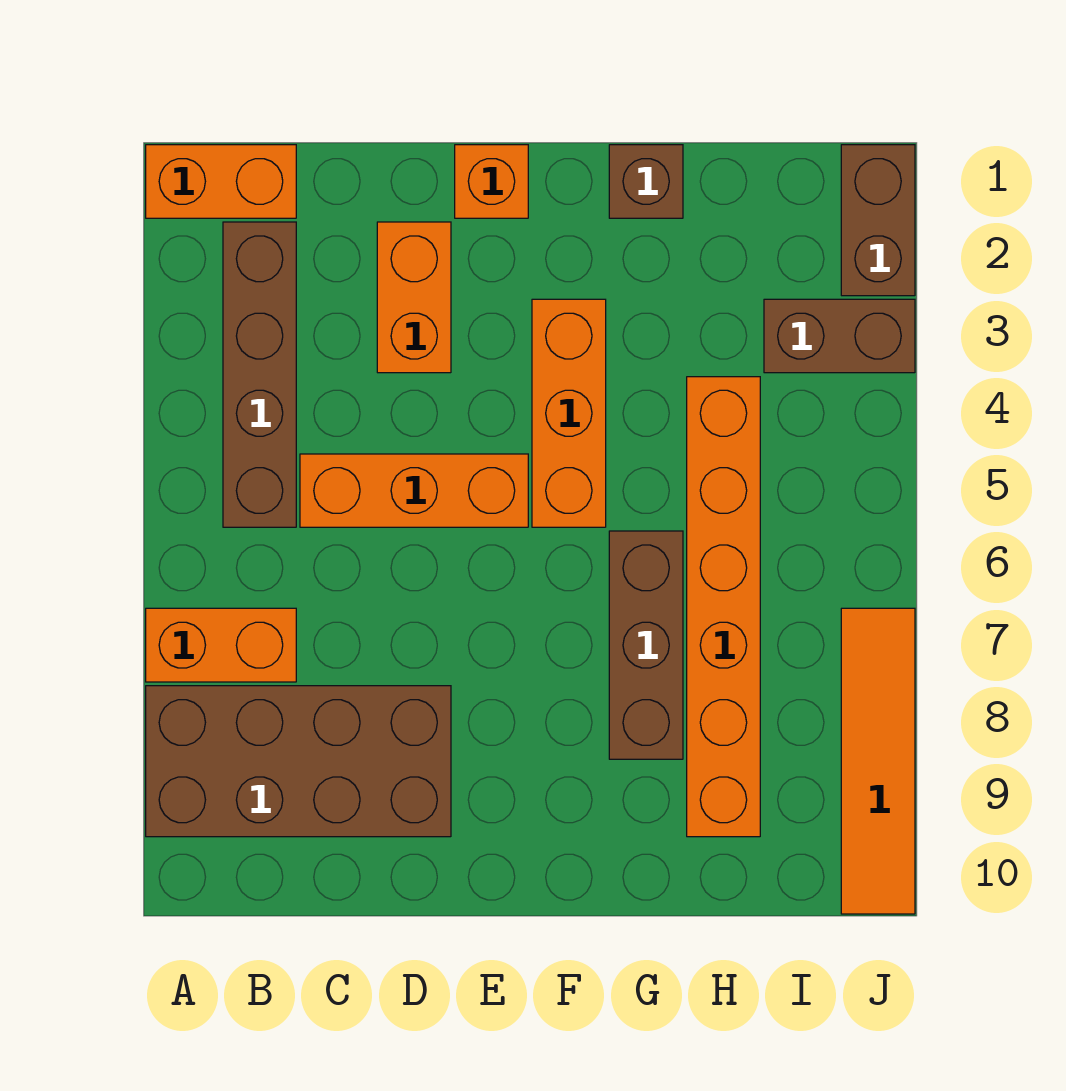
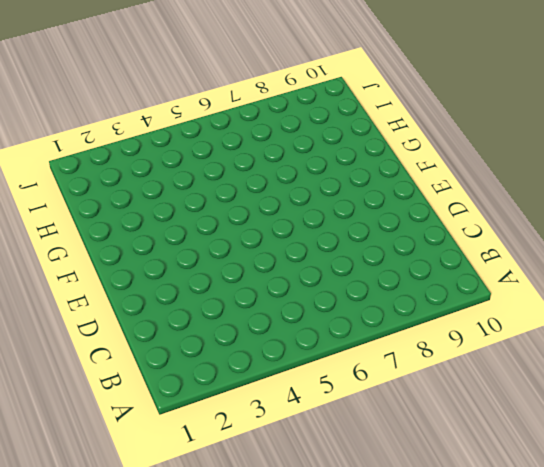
none -> orange 1x2 brick [146,145,296,218]
none -> orange 1x2 brick [146,608,296,682]
none -> brown 2x4 brick [146,686,451,837]

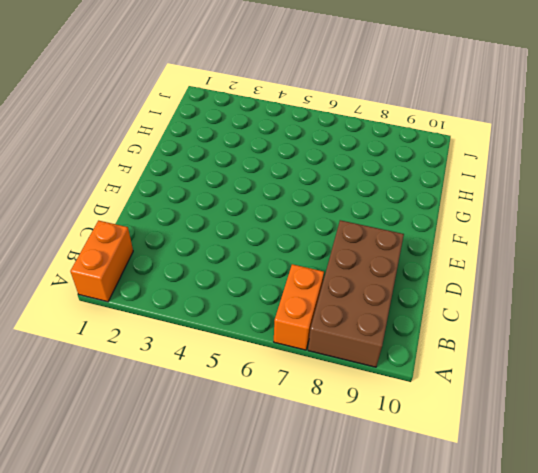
none -> brown 1x4 brick [223,222,296,527]
none -> orange 1x3 brick [300,454,528,527]
none -> orange 1x2 brick [377,222,451,373]

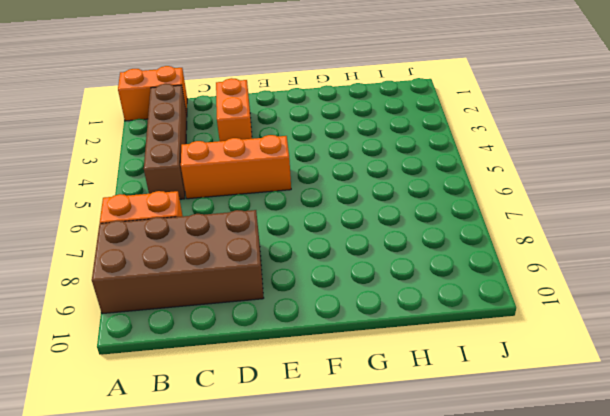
none -> orange 1x1 brick [455,145,528,218]
none -> orange 1x3 brick [532,299,606,527]
none -> brown 1x1 brick [609,145,683,218]

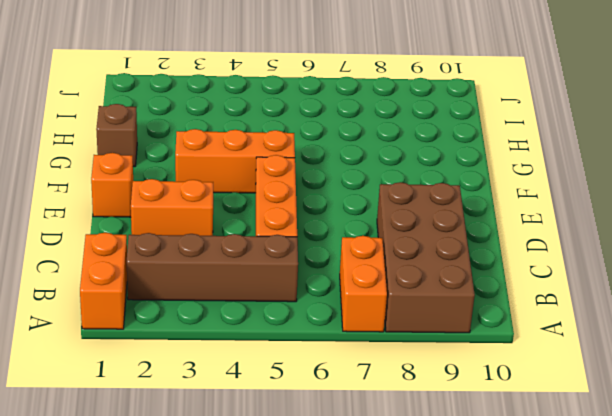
none -> brown 1x3 brick [609,531,683,759]
none -> orange 1x6 brick [687,377,760,837]
none -> brown 1x2 brick [764,299,915,373]

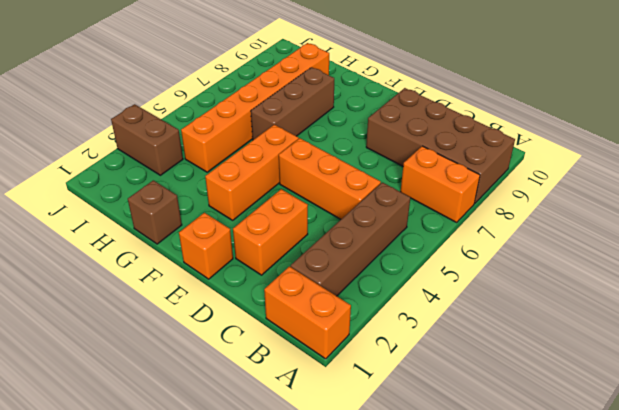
none -> brown 1x2 brick [841,145,915,296]
none -> orange 1x4 tile [841,608,915,914]

